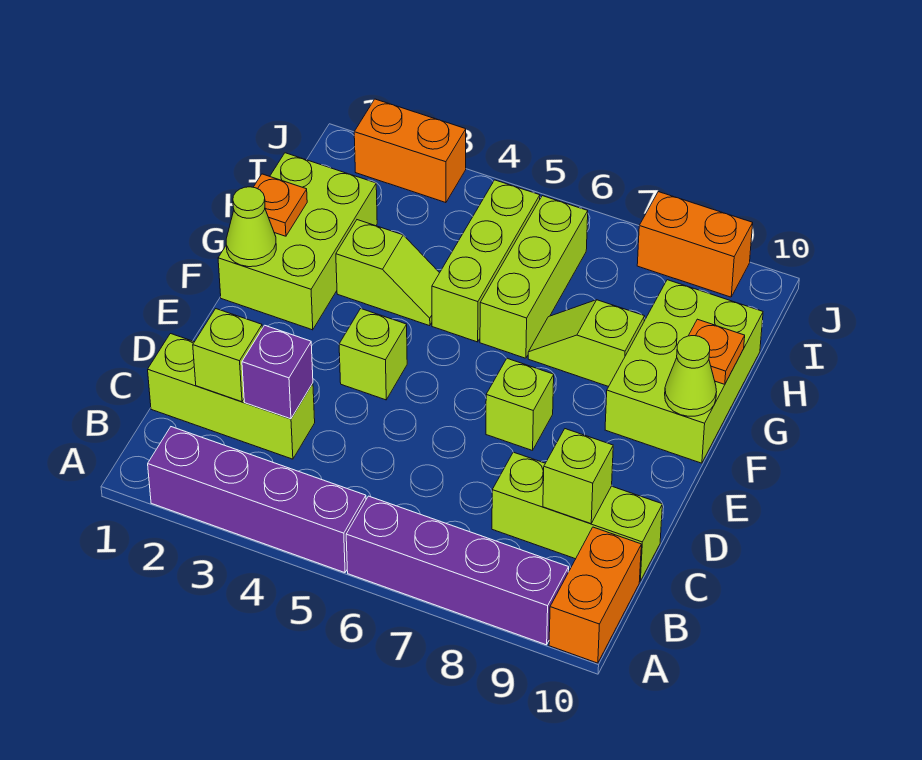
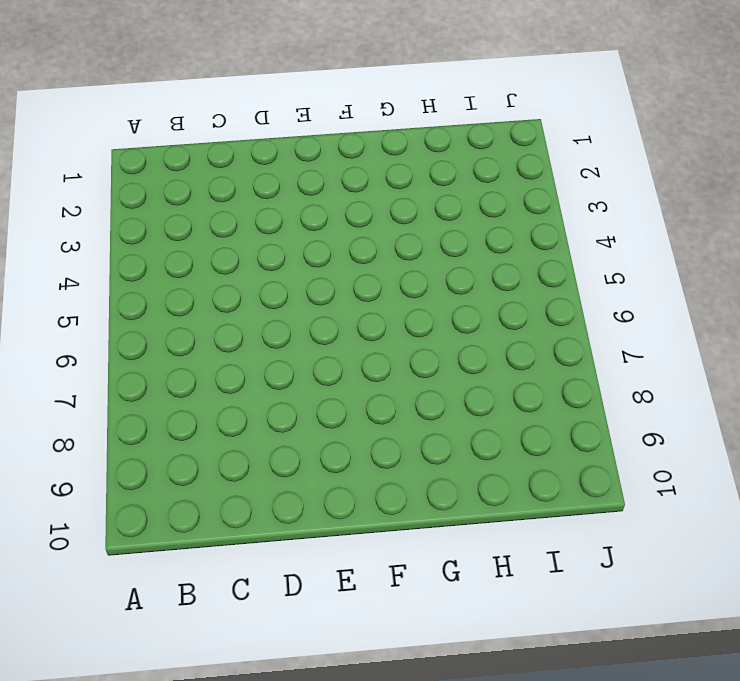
none -> purple 1x4 brick [148,427,366,573]
none -> purple 1x4 brick [346,496,569,645]
none -> orange 1x2 brick [549,527,641,663]

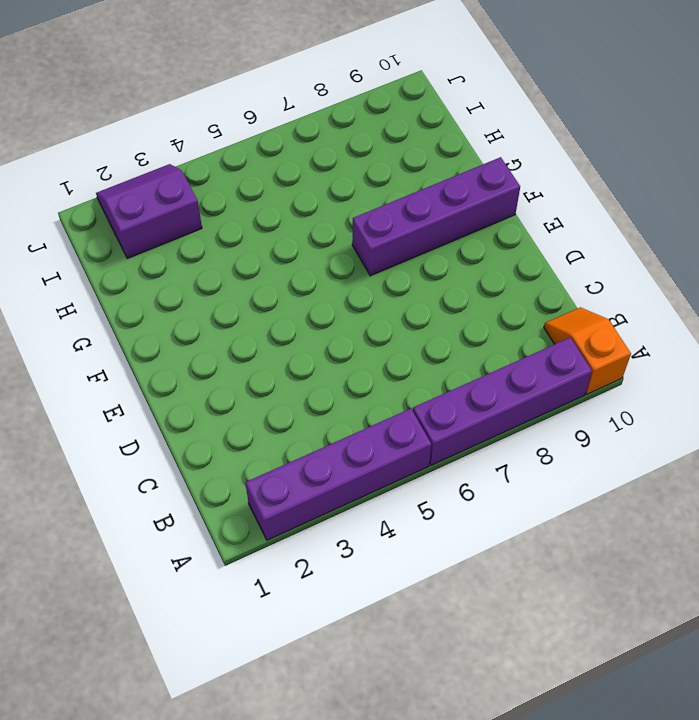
orange 1x2 slope [544,307,631,394] -> orange 1x2 brick [549,527,641,663]
purple 1x4 brick [352,157,520,276] -> lime 2x3 brick [605,280,763,463]
purple 2x2 slope [96,164,202,259] -> orange 1x2 brick [354,99,466,203]
none -> lime 1x3 brick [148,334,315,459]
none -> lime 1x3 brick [492,452,662,581]
none -> lime 1x1 brick [339,309,407,400]

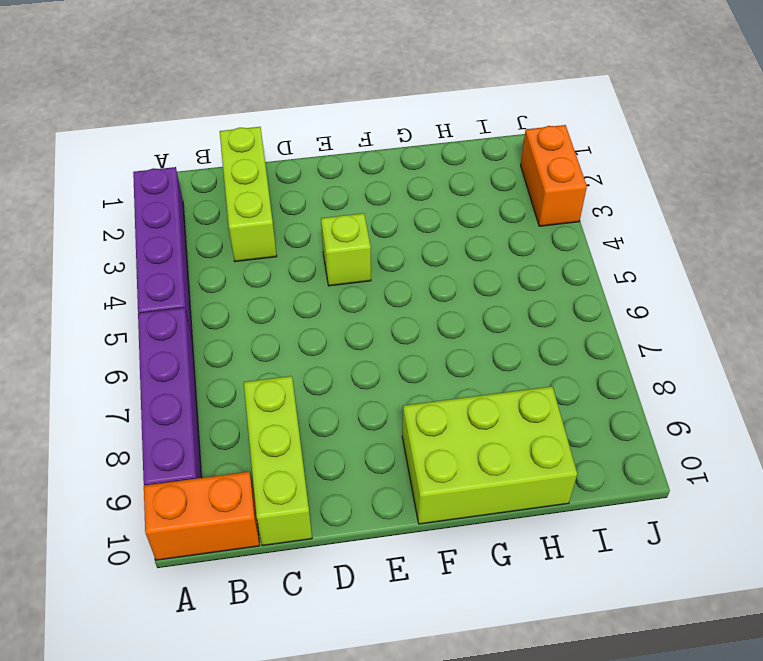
none -> lime 1x1 brick [486,358,554,451]
none -> lime 2x3 brick [218,153,377,330]
none -> lime 1x2 slope [336,220,439,326]

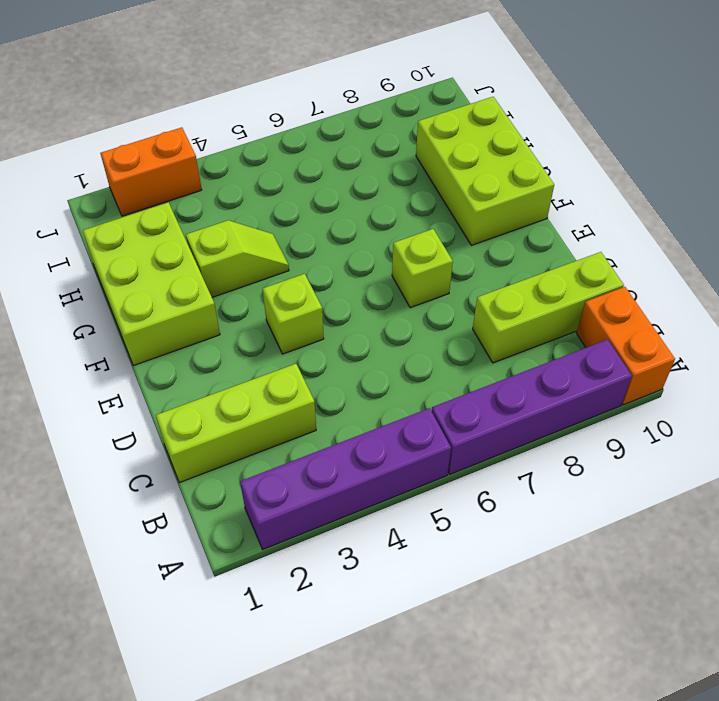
none -> lime 1x3 brick [432,180,540,342]
none -> lime 1x3 brick [480,196,588,358]
none -> lime 1x2 slope [528,300,645,387]

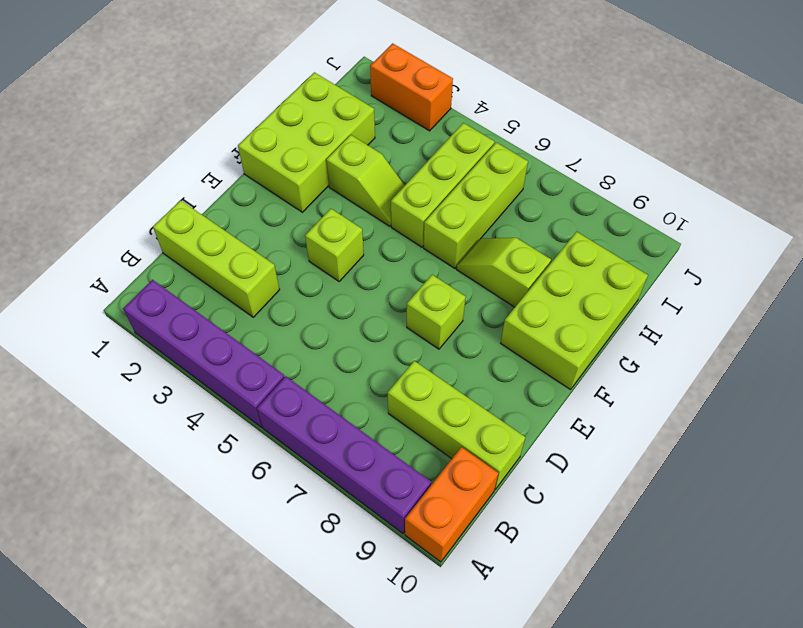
none -> orange 1x2 brick [637,192,753,297]
none -> lime 1x1 brick [193,309,262,402]
none -> purple 1x1 brick [242,325,313,419]

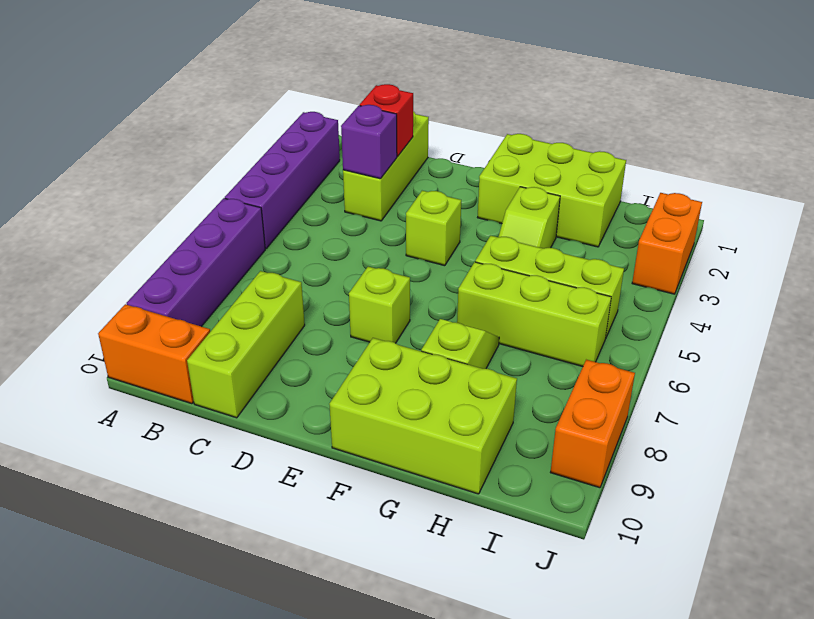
red 1x1 brick [360,84,413,157] -> lime 1x1 brick [193,309,262,402]
none -> lime 1x1 brick [543,429,613,524]
none -> lime 1x1 cone [226,187,276,267]
none -> lime 1x1 cone [665,336,717,416]

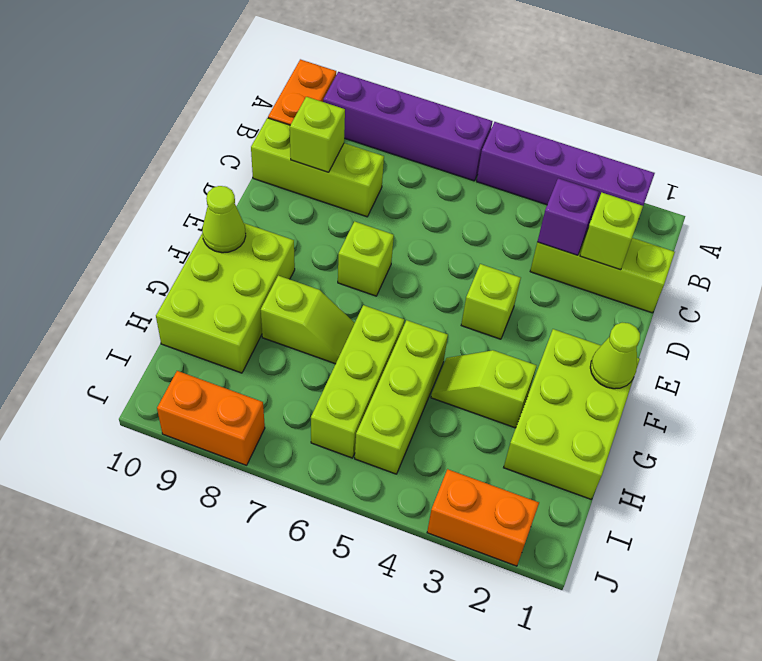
none -> orange 1x1 plate [254,174,307,236]
none -> orange 1x1 plate [689,319,745,384]

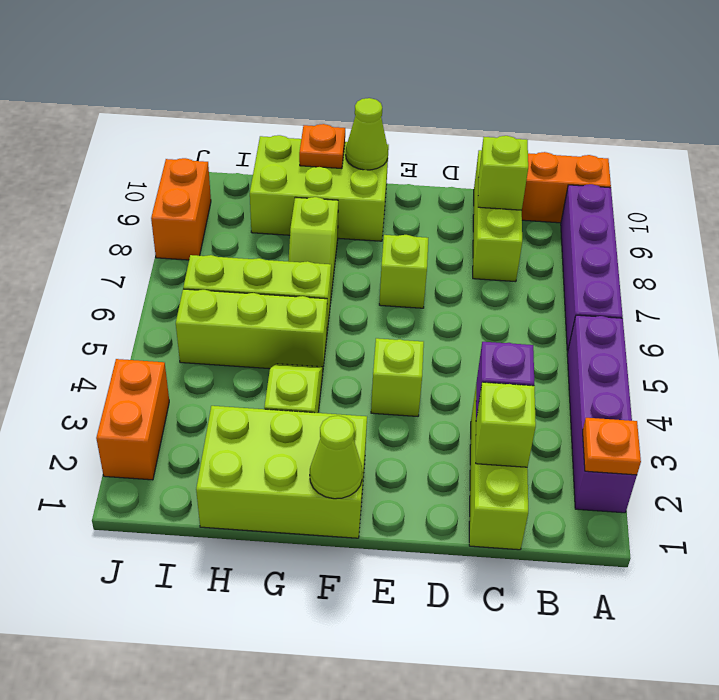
orange 1x1 plate [583,418,641,475] -> orange 1x1 plate moved to [254,174,307,236]

